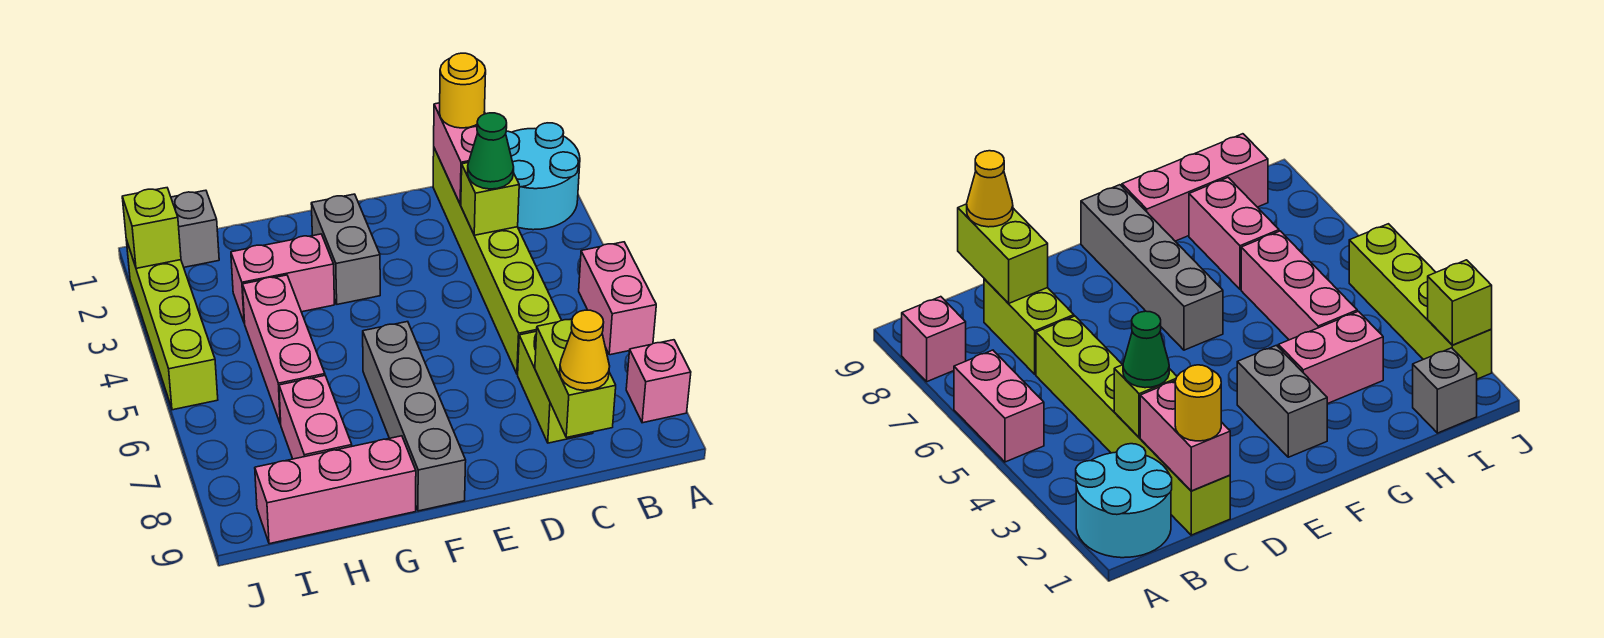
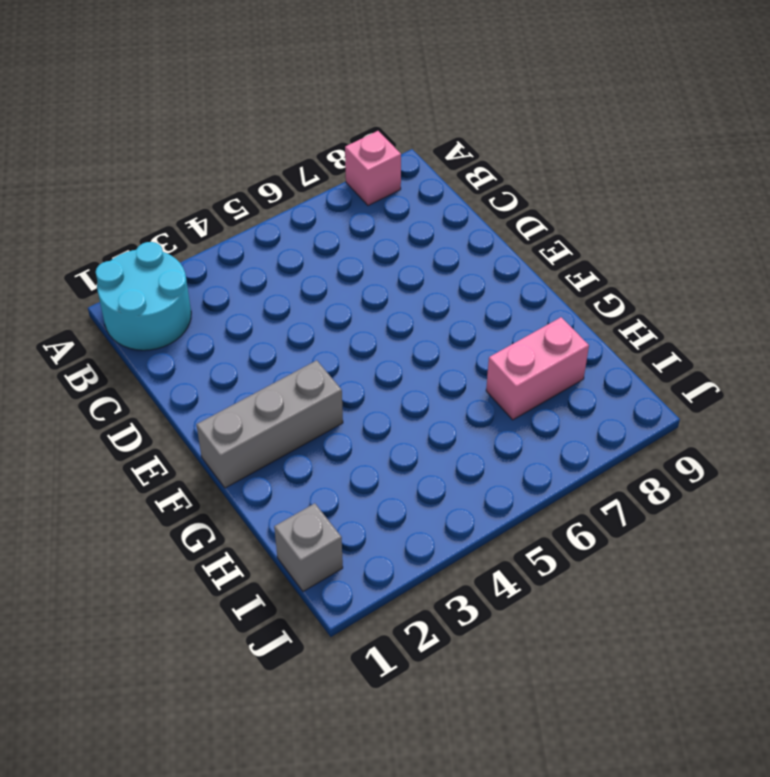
grey 1x3 brick [196,360,343,488] -> grey 1x2 brick [311,194,380,304]
none -> pink 1x2 brick [579,242,656,355]
none -> lime 1x6 brick [433,148,561,374]
none -> lime 1x2 brick [518,331,593,443]

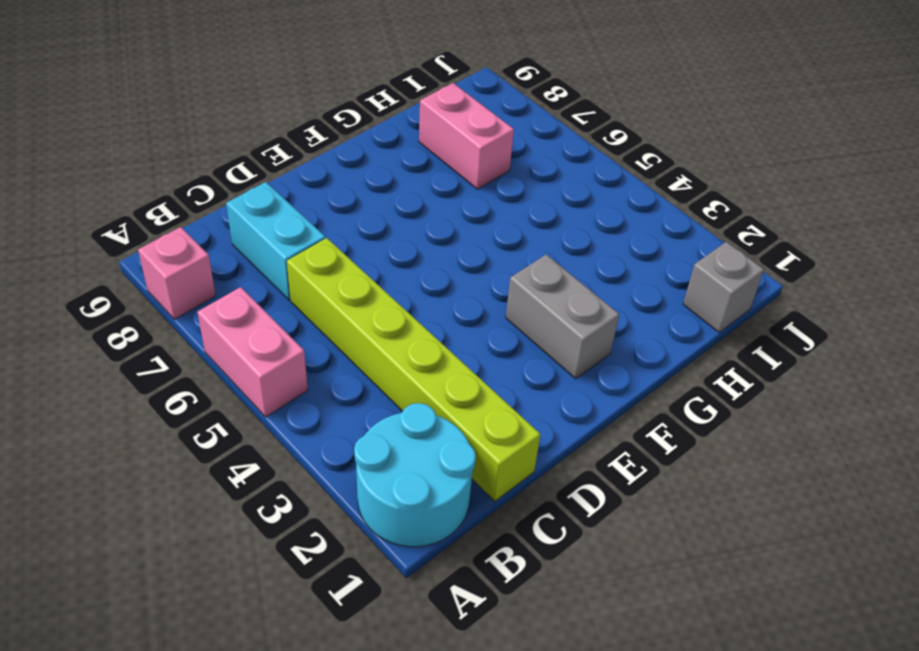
cyan 1x2 brick [226,182,325,300] -> lime 1x2 brick [518,331,593,443]
none -> grey 1x4 brick [363,322,466,511]
none -> pink 1x2 brick [231,234,335,323]
none -> pink 1x3 brick [255,436,416,544]

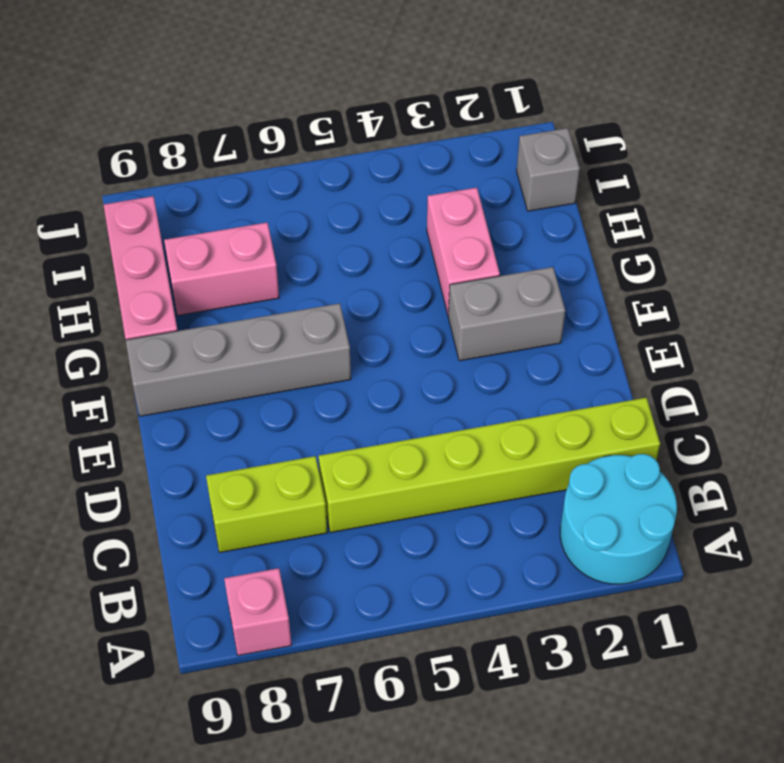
none -> pink 1x2 brick [579,242,656,355]
none -> pink 1x3 brick [243,275,325,424]
none -> lime 1x4 brick [126,240,218,410]

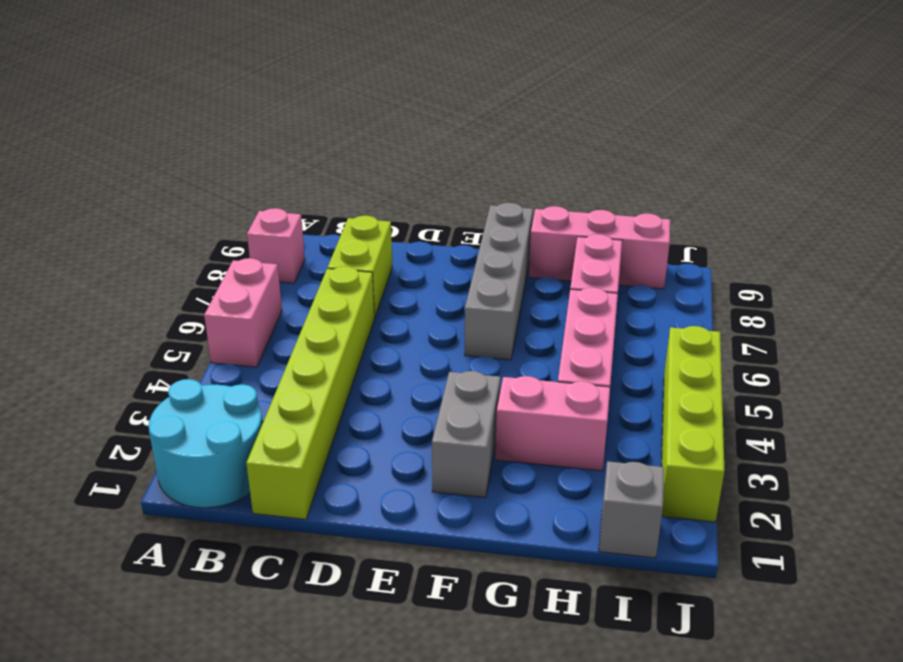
none -> pink 1x2 brick [434,103,485,204]
none -> lime 1x1 brick [461,163,519,235]
none -> lime 1x2 brick [535,319,616,438]

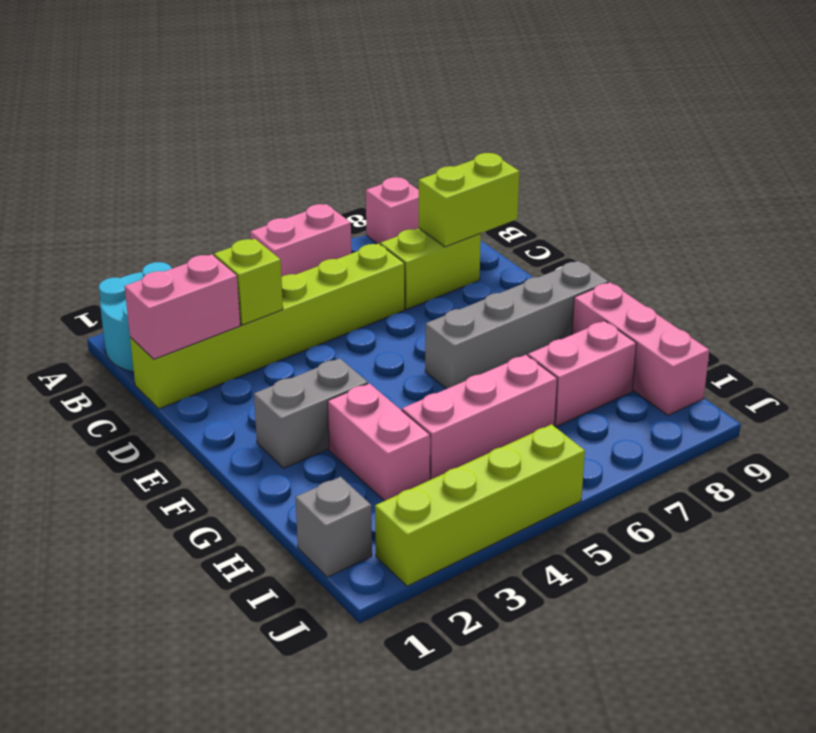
none -> lime 1x1 brick [122,188,181,268]
none -> yellow 1x1 round brick [440,53,486,128]
none -> green 1x1 cone [468,113,514,189]

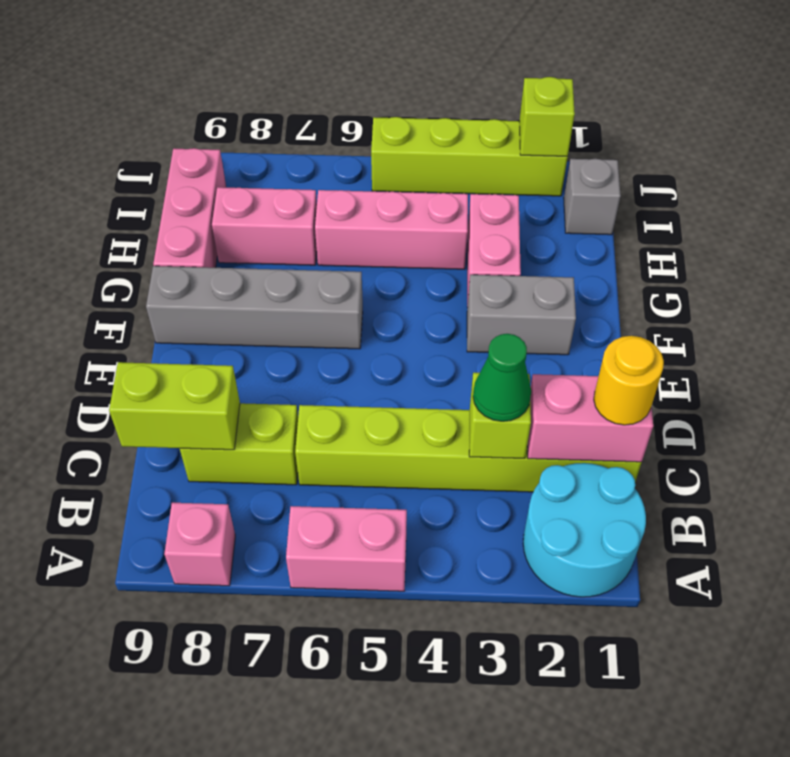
none -> yellow 1x1 cone [560,310,610,391]

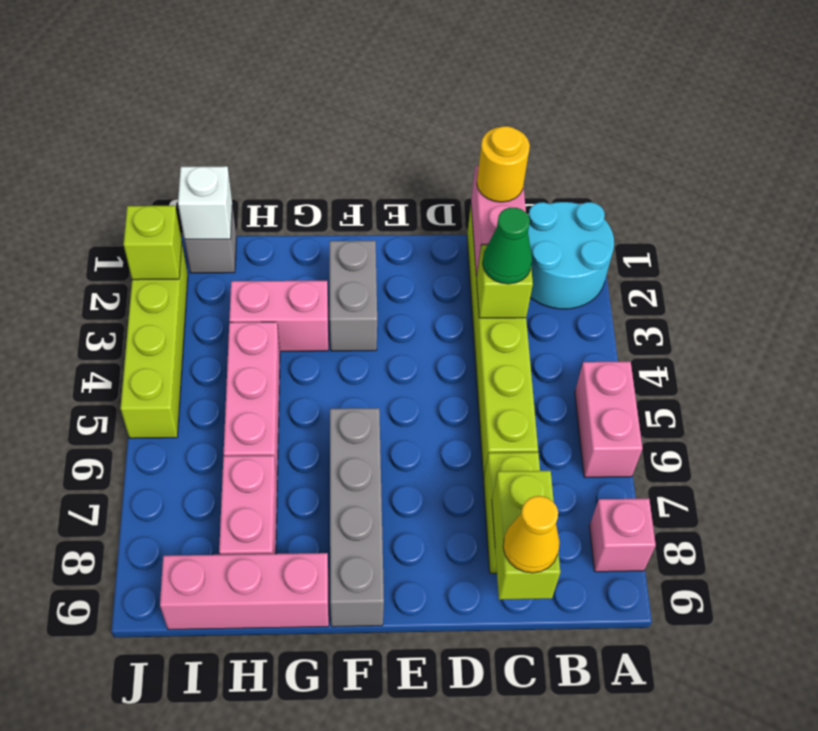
white 1x1 brick [178,166,232,240] -> none

